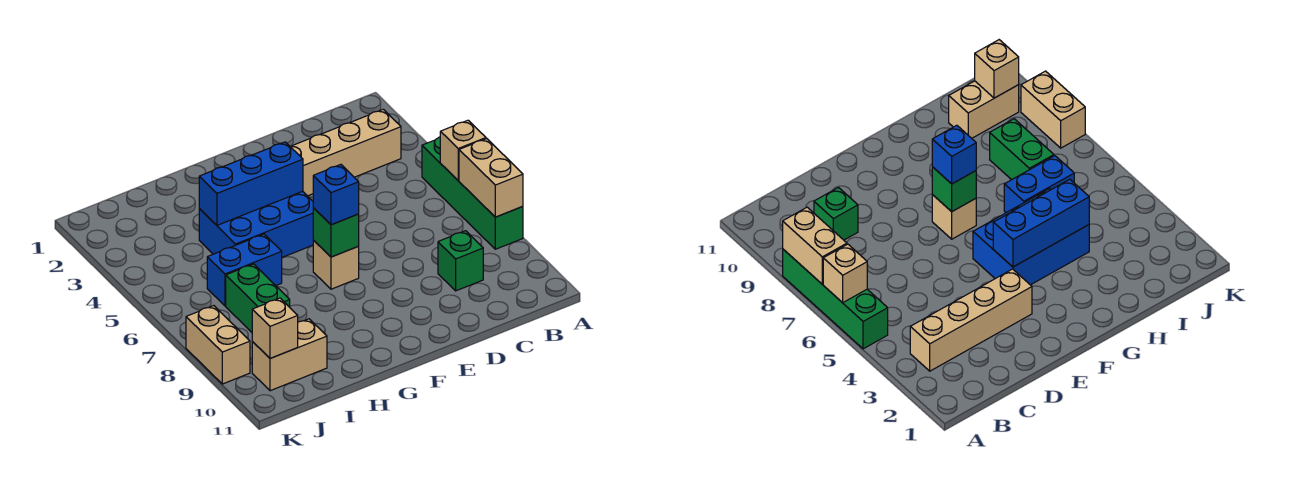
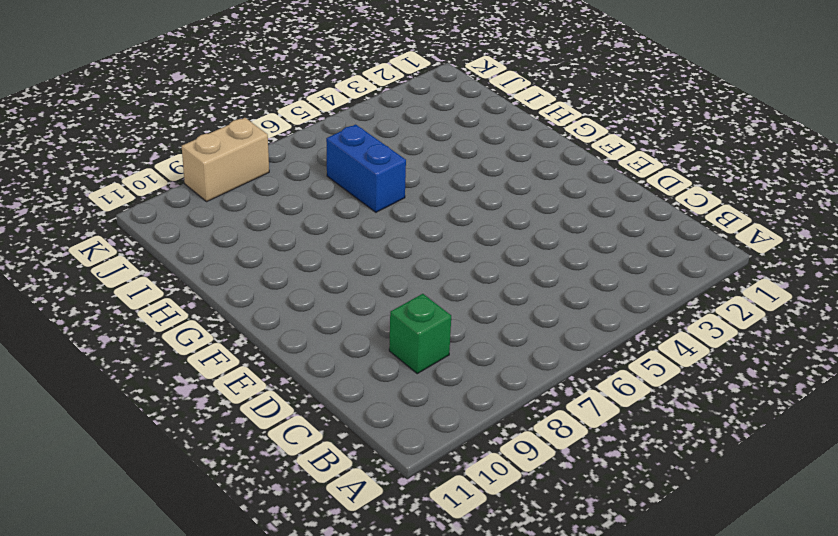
none -> green 1x4 brick [422,137,523,249]
none -> tan 1x4 brick [290,109,401,196]
none -> blue 2x3 brick [199,191,313,258]

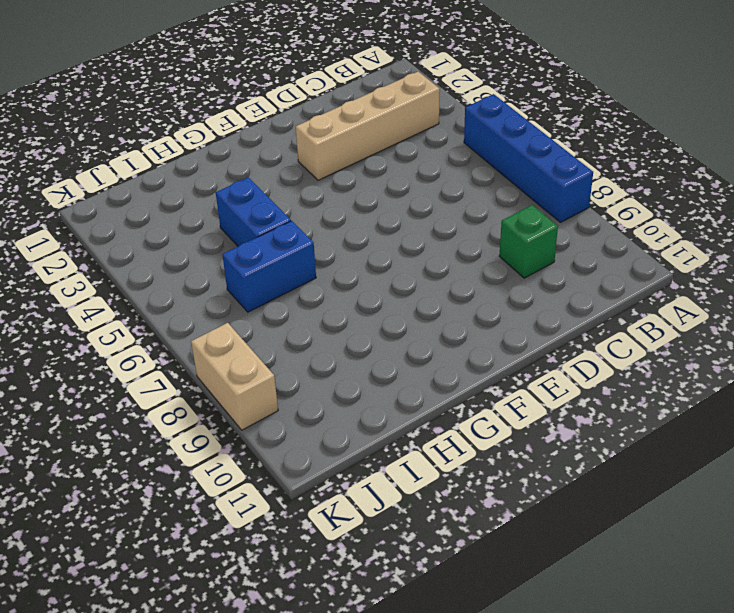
blue 1x4 brick [464,94,593,222] -> green 1x4 brick [422,137,523,249]
blue 1x2 brick [216,177,291,246] -> blue 2x3 brick [199,191,313,258]
none -> tan 1x1 brick [313,240,359,289]
none -> green 1x2 brick [226,264,290,332]
none -> tan 1x2 brick [252,319,327,391]

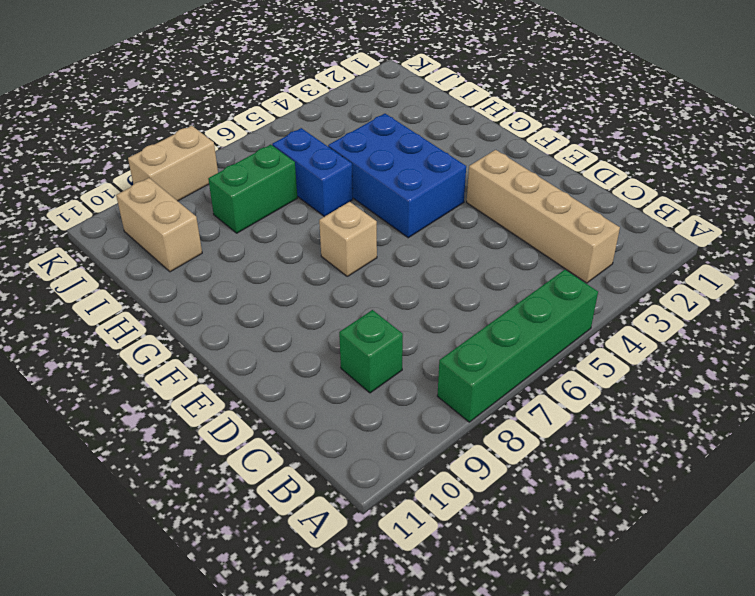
none -> tan 1x1 brick [440,120,486,180]
none -> tan 1x2 brick [459,139,523,217]
none -> blue 1x3 brick [199,142,303,225]

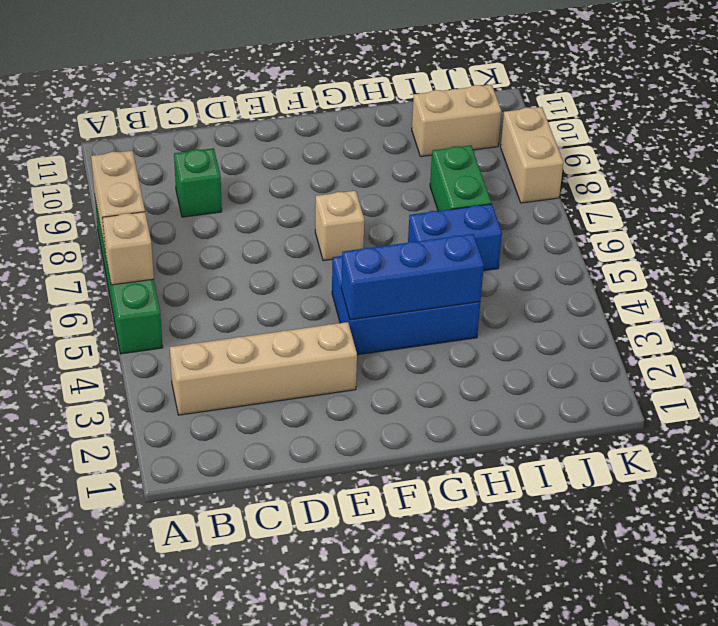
none -> green 1x1 brick [313,208,359,257]
none -> tan 1x1 brick [252,298,298,358]
none -> blue 1x1 brick [313,165,359,225]

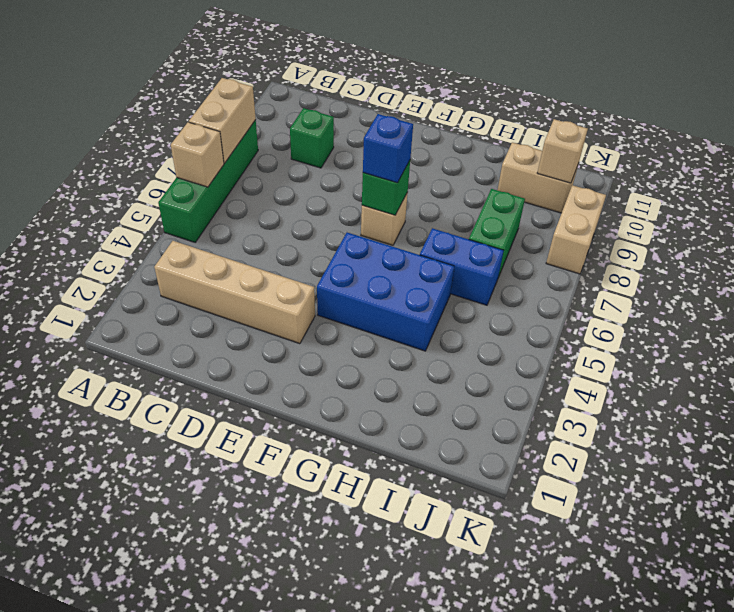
none -> blue 1x3 brick [199,142,303,225]

